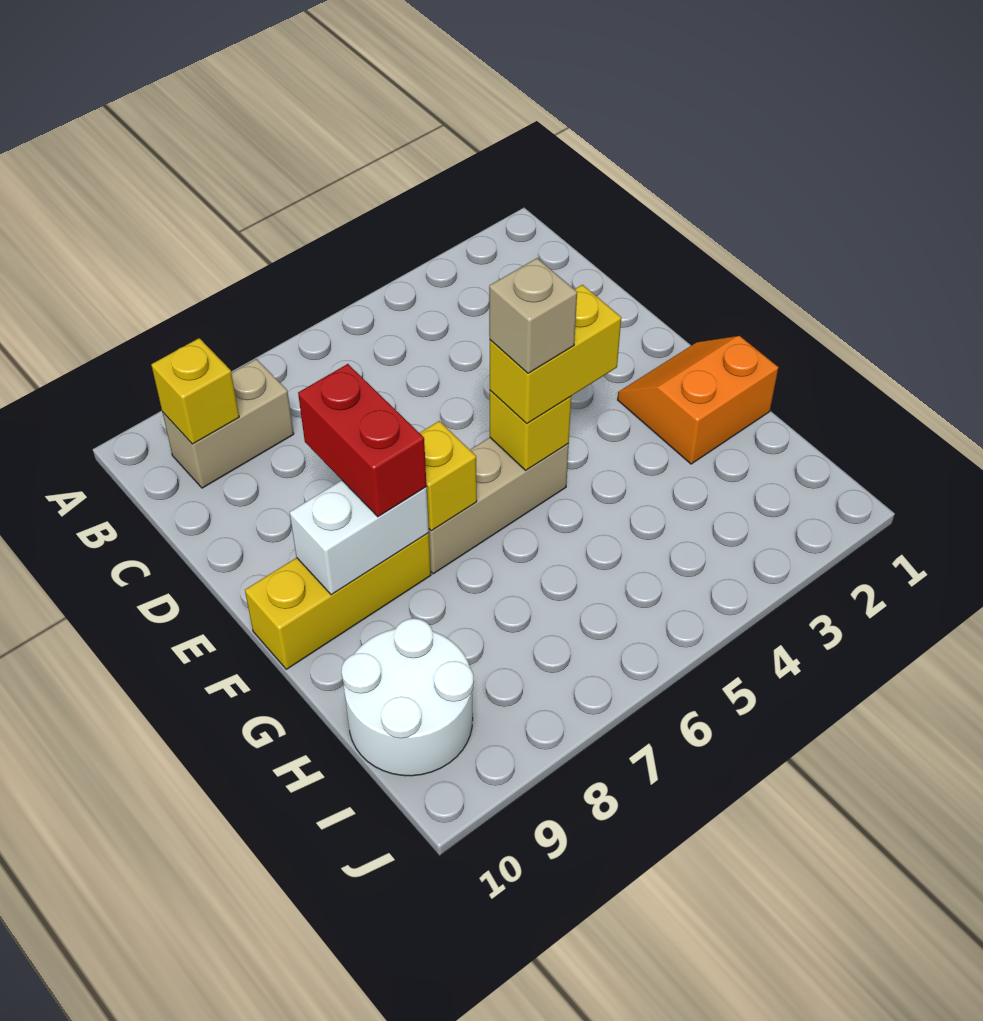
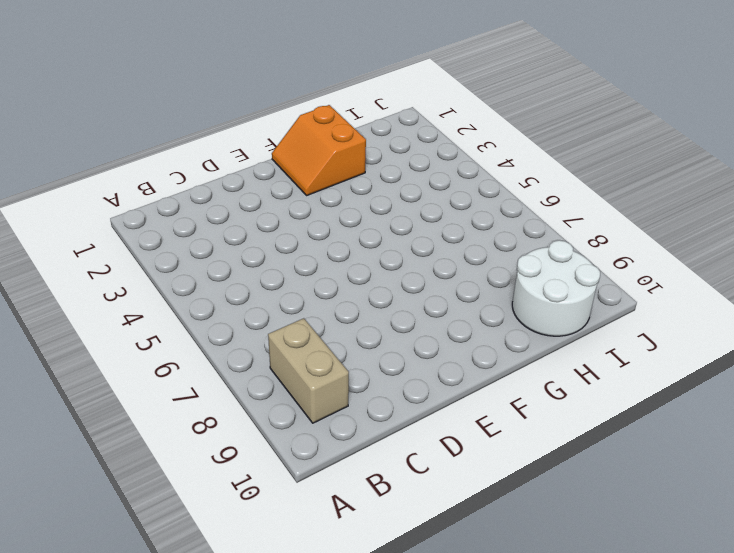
none -> tan 1x3 brick [429,437,569,574]
none -> yellow 1x3 brick [245,533,431,669]
none -> yellow 1x1 brick [151,338,239,444]

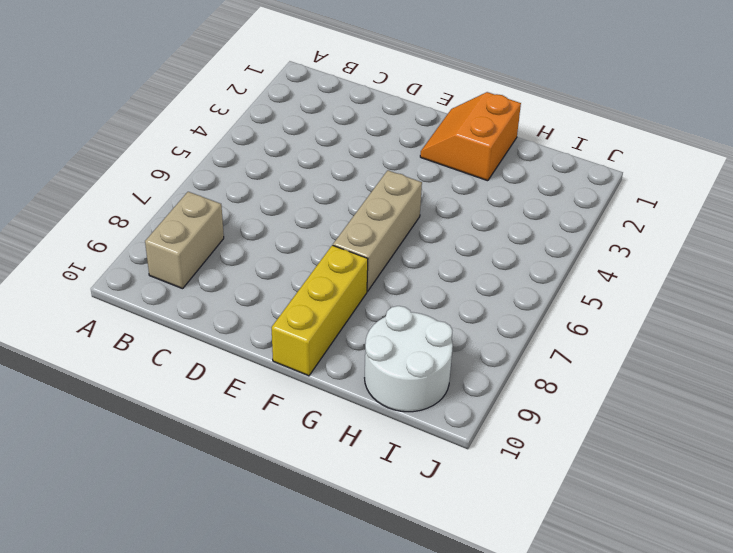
none -> yellow 1x1 brick [151,338,239,444]
none -> yellow 1x1 brick [490,391,571,470]
none -> yellow 1x1 brick [420,421,477,531]

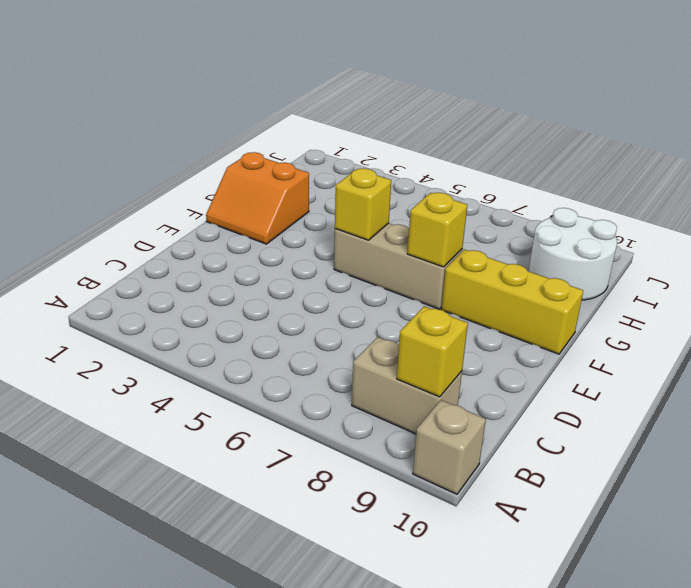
tan 1x1 brick [413,400,486,494] -> tan 1x1 brick moved to [489,258,577,373]
none -> white 1x2 brick [289,480,429,595]
none -> red 1x2 brick [298,364,427,517]
none -> yellow 1x2 brick [490,285,621,424]

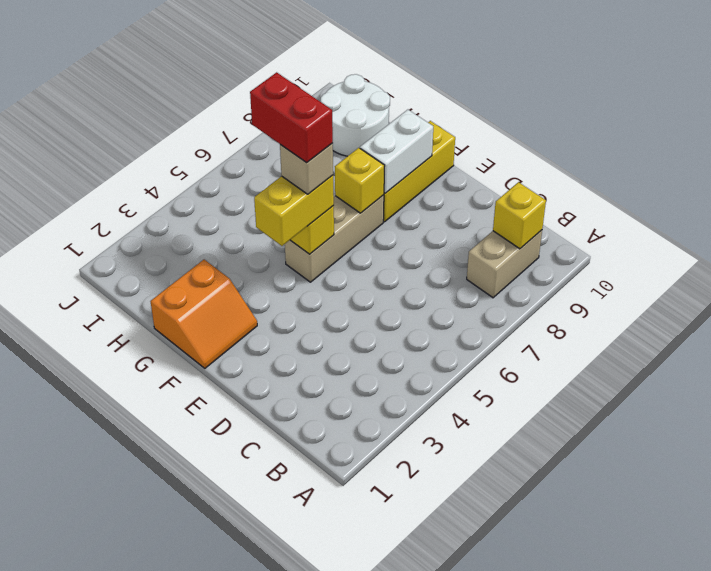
red 1x2 brick [250,72,333,163] -> red 1x2 brick moved to [298,364,427,517]

